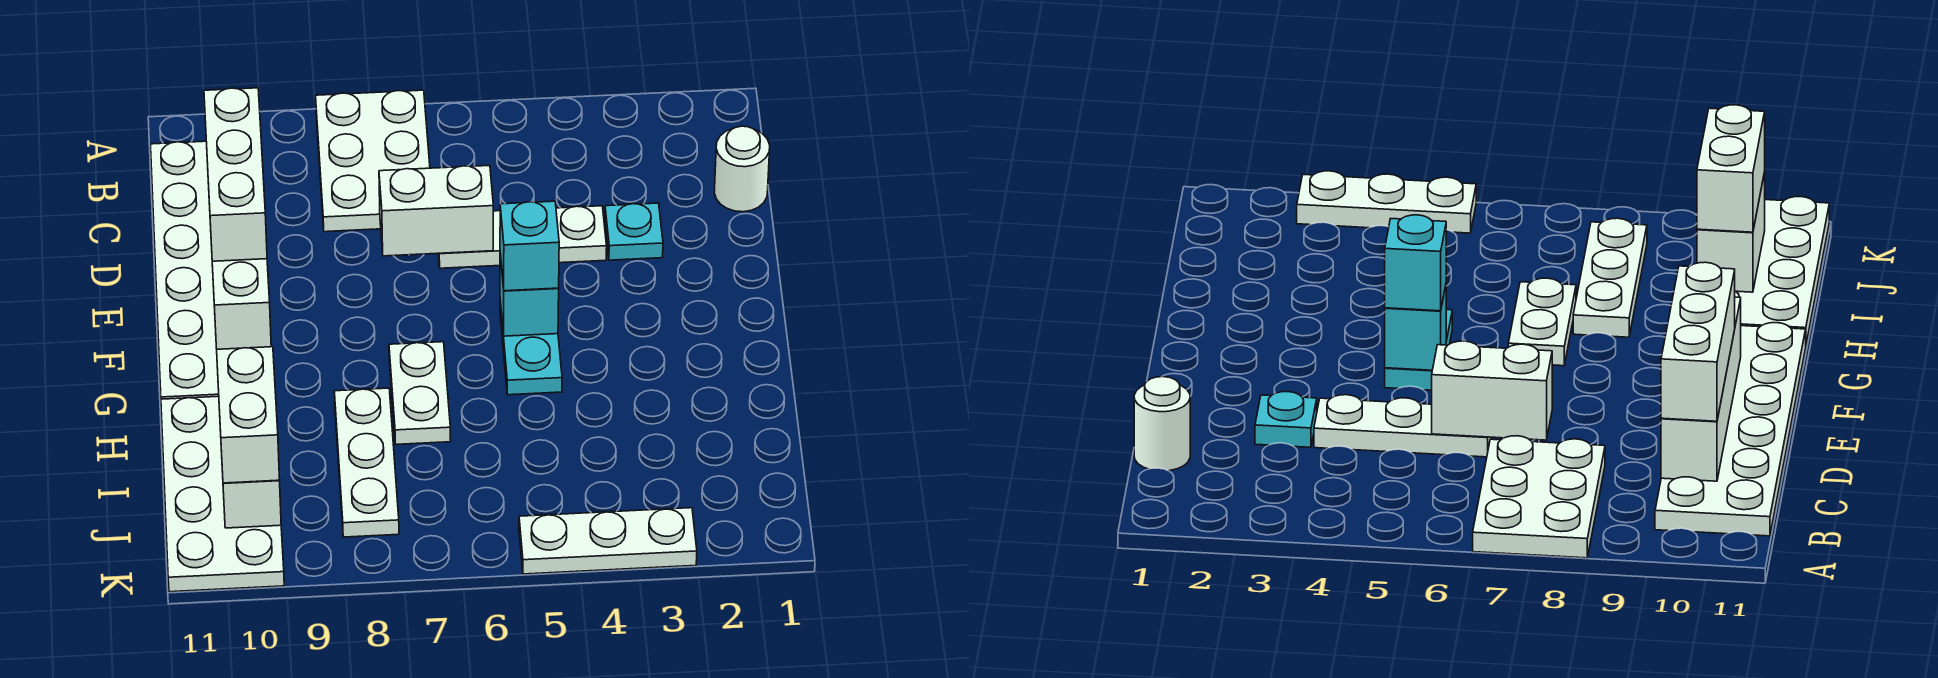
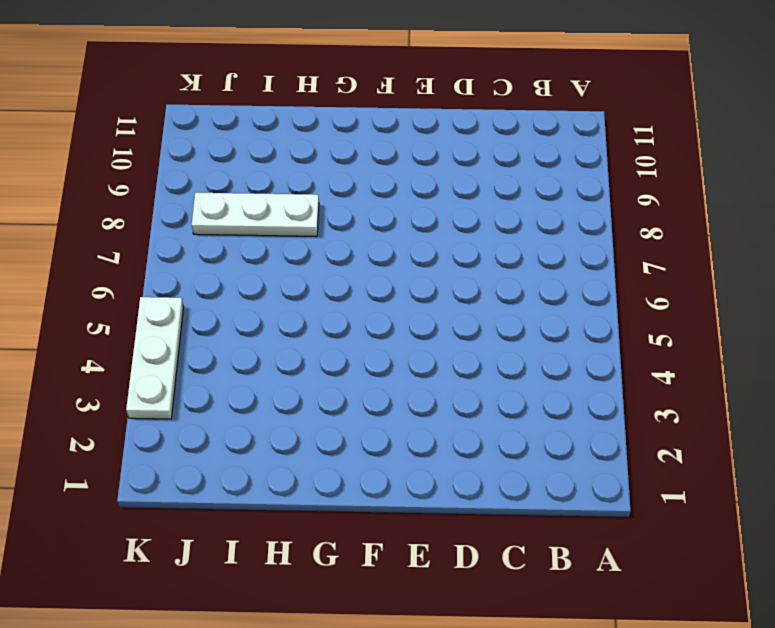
none -> white 2x3 plate [316,90,430,232]
none -> white 2x6 plate [151,141,219,399]
none -> white 1x1 round brick [714,126,770,212]

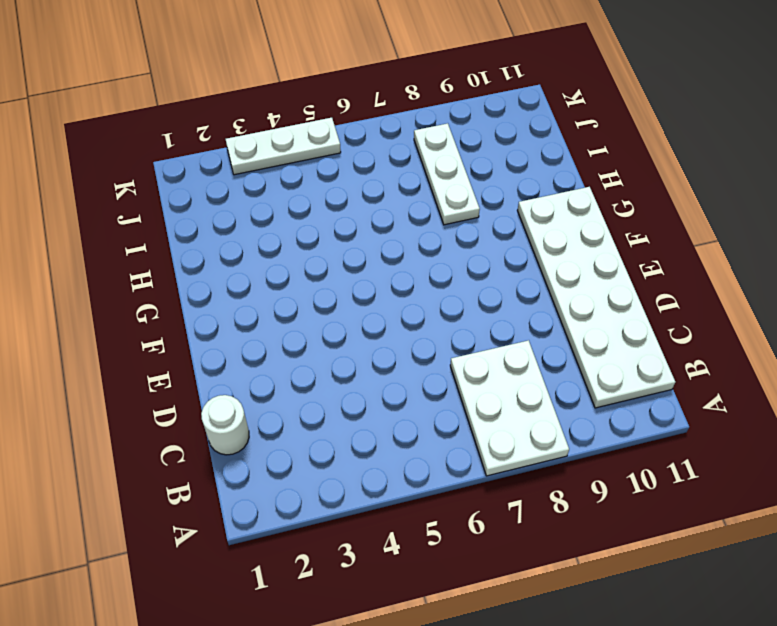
none -> cyan 1x1 plate [605,203,663,260]
none -> white 1x3 plate [438,206,607,268]
none -> cyan 1x2 plate [500,302,562,395]

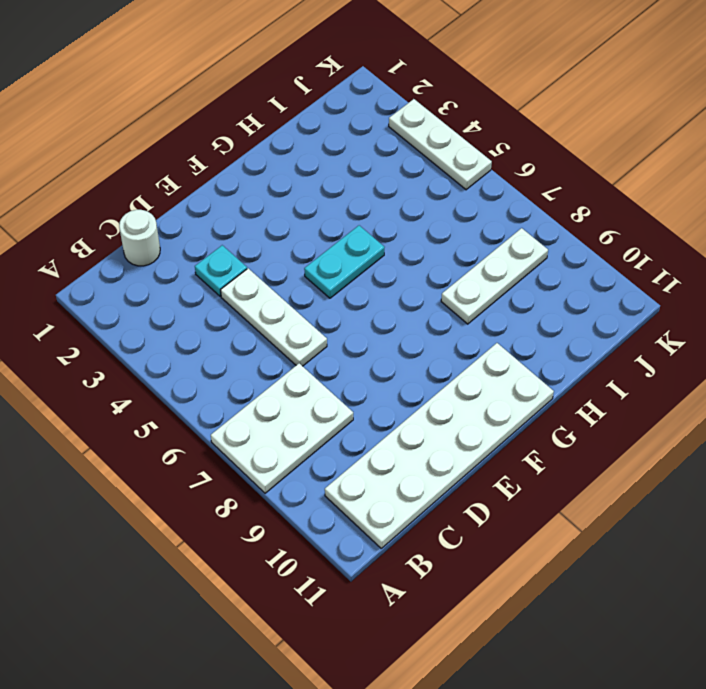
none -> white 1x2 plate [389,342,451,444]
none -> white 2x4 plate [161,396,284,592]
none -> white 1x4 brick [212,259,271,349]

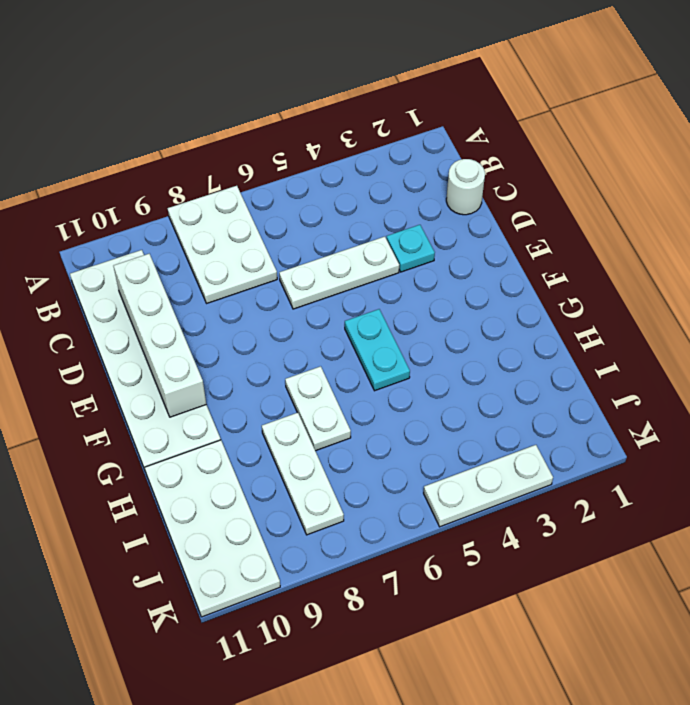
none -> white 1x2 brick [379,165,493,256]
none -> cyan 1x1 brick [500,255,559,336]
none -> white 1x2 brick [223,480,281,528]

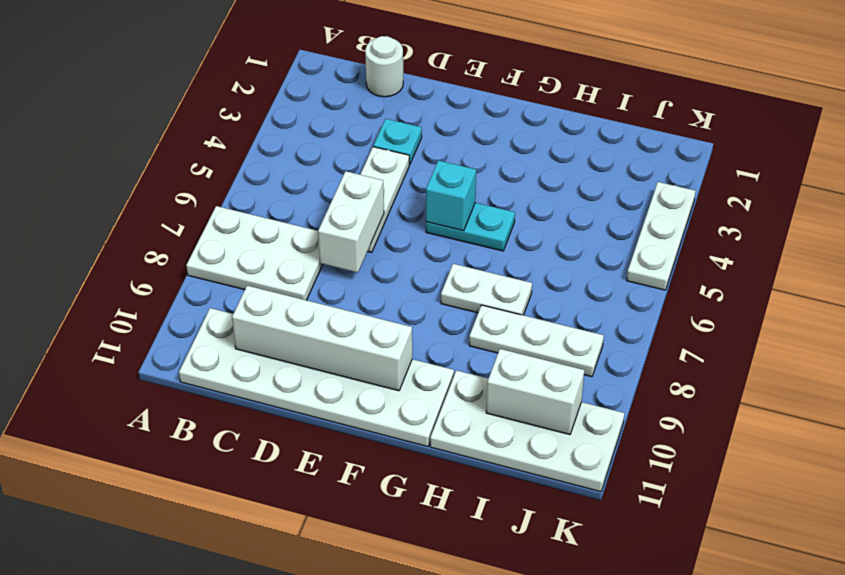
none -> white 1x3 brick [204,88,267,261]
none -> cyan 1x1 brick [500,201,559,291]
none -> white 1x2 brick [217,347,280,483]

